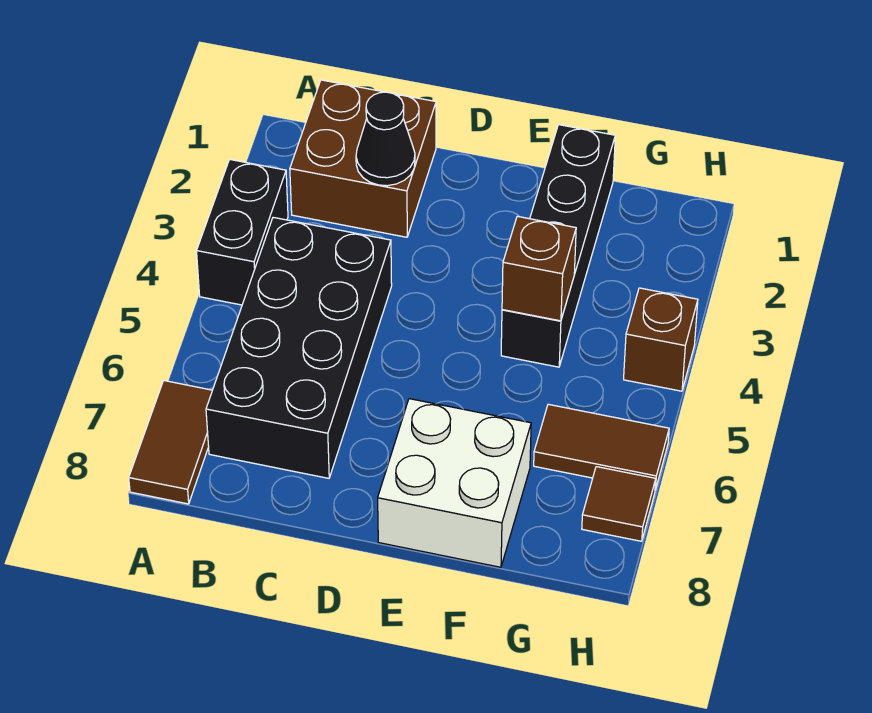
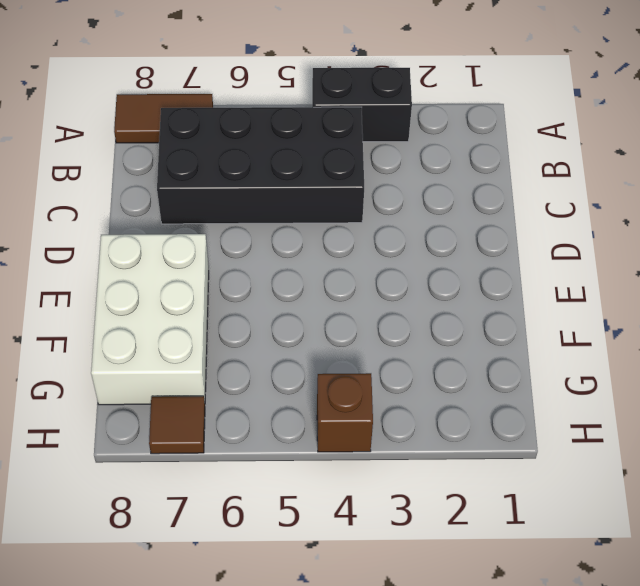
white 2x3 brick [91,234,209,405] -> white 2x2 brick [378,399,531,567]
none -> brown 2x2 brick [290,80,436,237]
none -> black 1x4 brick [501,125,615,367]

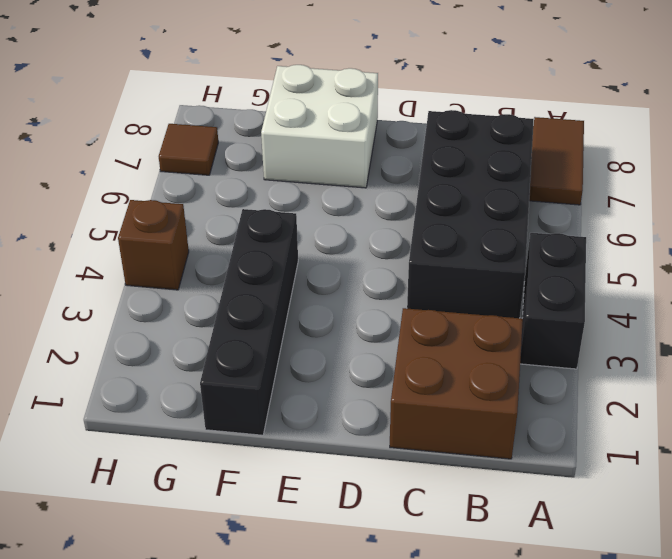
none -> brown 1x2 tile [534,404,669,490]
none -> black 1x1 cone [356,92,415,186]

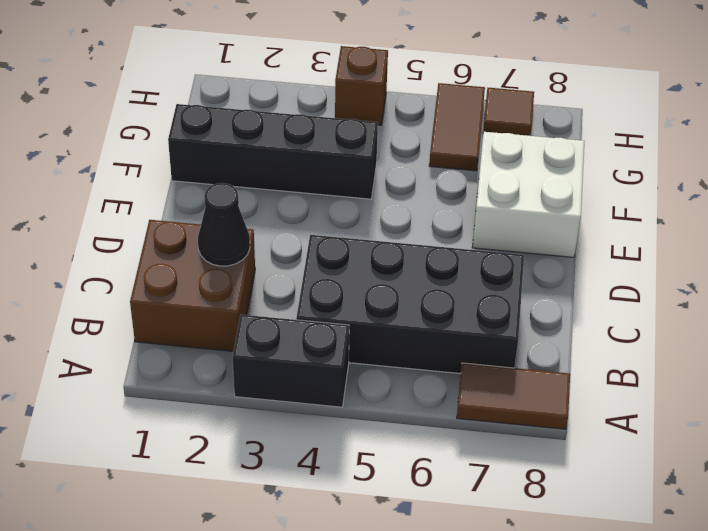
none -> brown 1x1 brick [502,216,576,321]

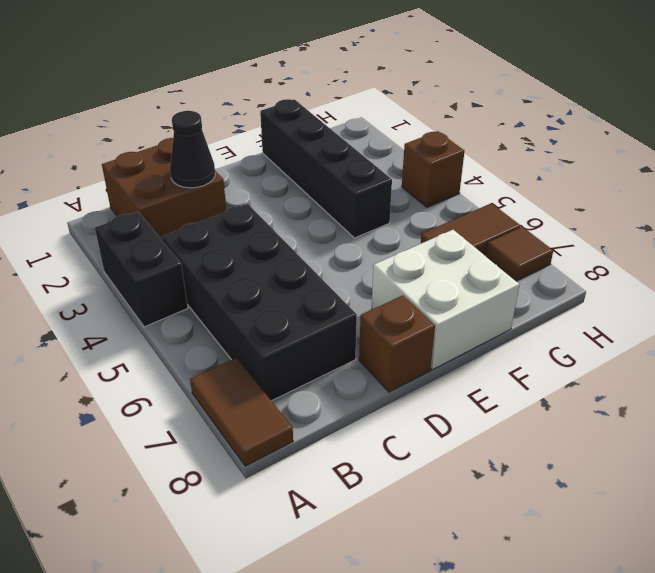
brown 1x1 brick [359,295,435,392] -> brown 1x1 brick moved to [502,216,576,321]

